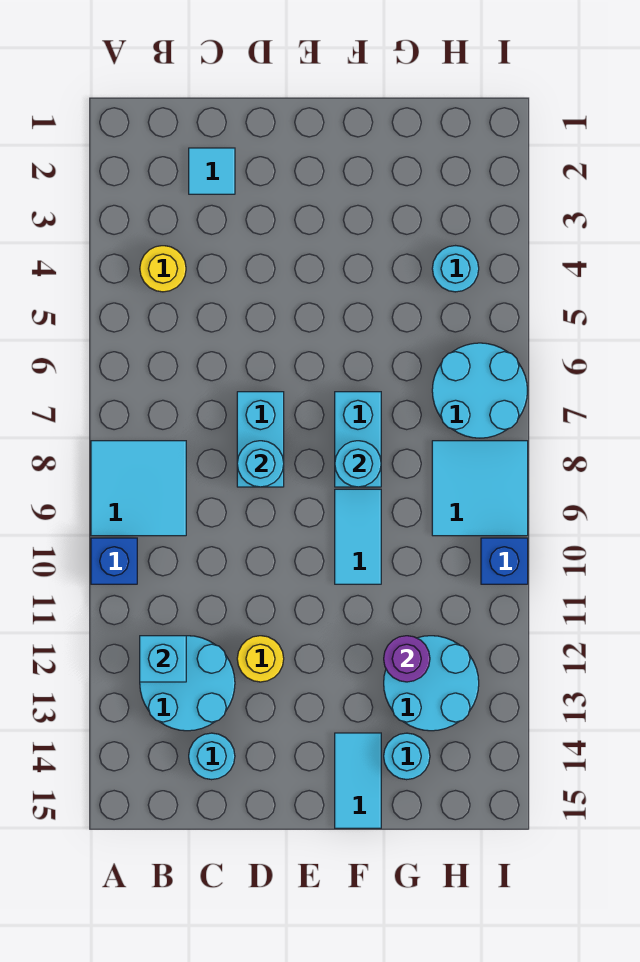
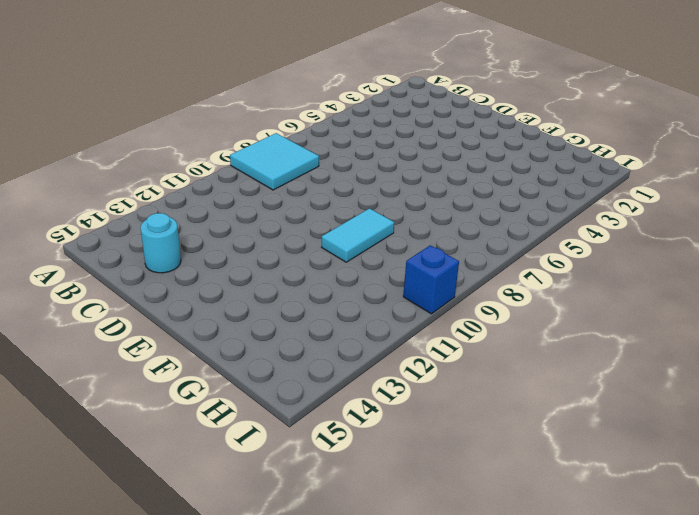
none -> blue 1x1 brick [91,538,137,584]
none -> yellow 1x1 round brick [140,246,186,292]
none -> cyan 2x2 round brick [140,636,235,731]

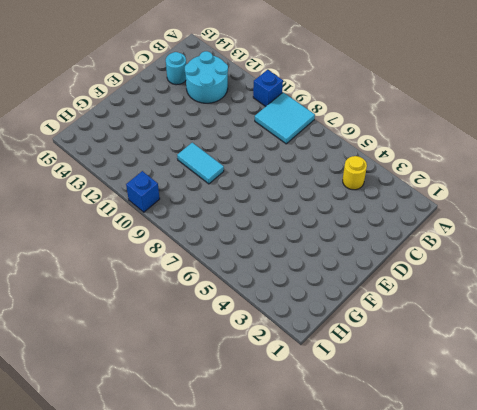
none -> cyan 1x1 tile [189,148,235,194]
none -> cyan 1x2 brick [237,392,284,487]
none -> yellow 1x1 round brick [237,636,284,682]

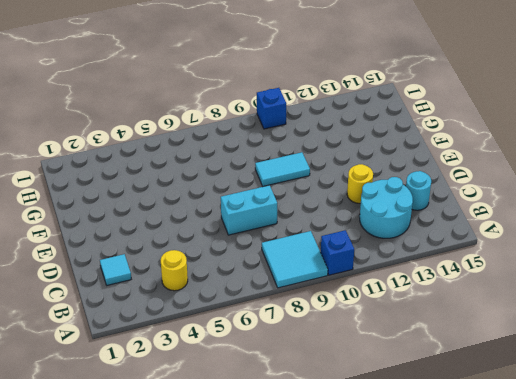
none -> cyan 1x2 brick [335,392,381,487]
none -> cyan 1x2 tile [335,733,381,828]
none -> cyan 2x2 round brick [384,636,479,731]

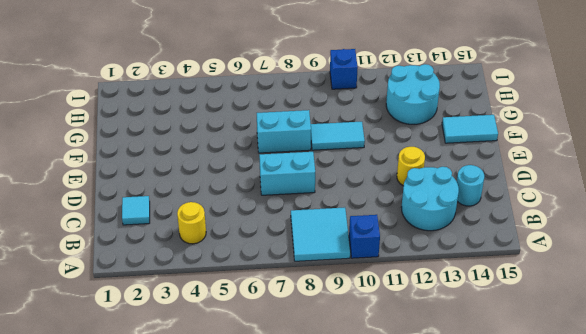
none -> cyan 1x1 round brick [384,733,430,780]
none -> cyan 1x1 round brick [432,246,479,292]
none -> cyan 2x2 round brick [432,343,528,438]

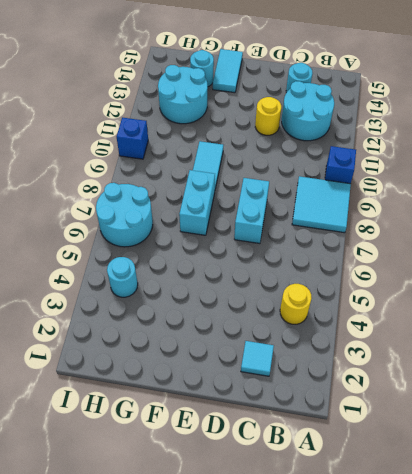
none -> cyan 2x2 tile [432,441,528,536]
none -> cyan 1x1 brick [140,636,186,682]
none -> cyan 1x1 round brick [237,441,284,487]

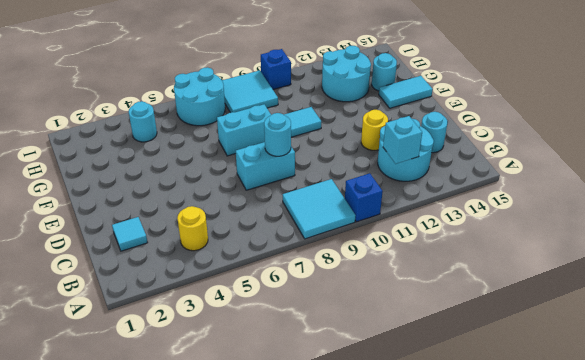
none -> cyan 1x1 round brick [335,441,381,487]
none -> purple 1x1 round brick [384,636,430,682]

